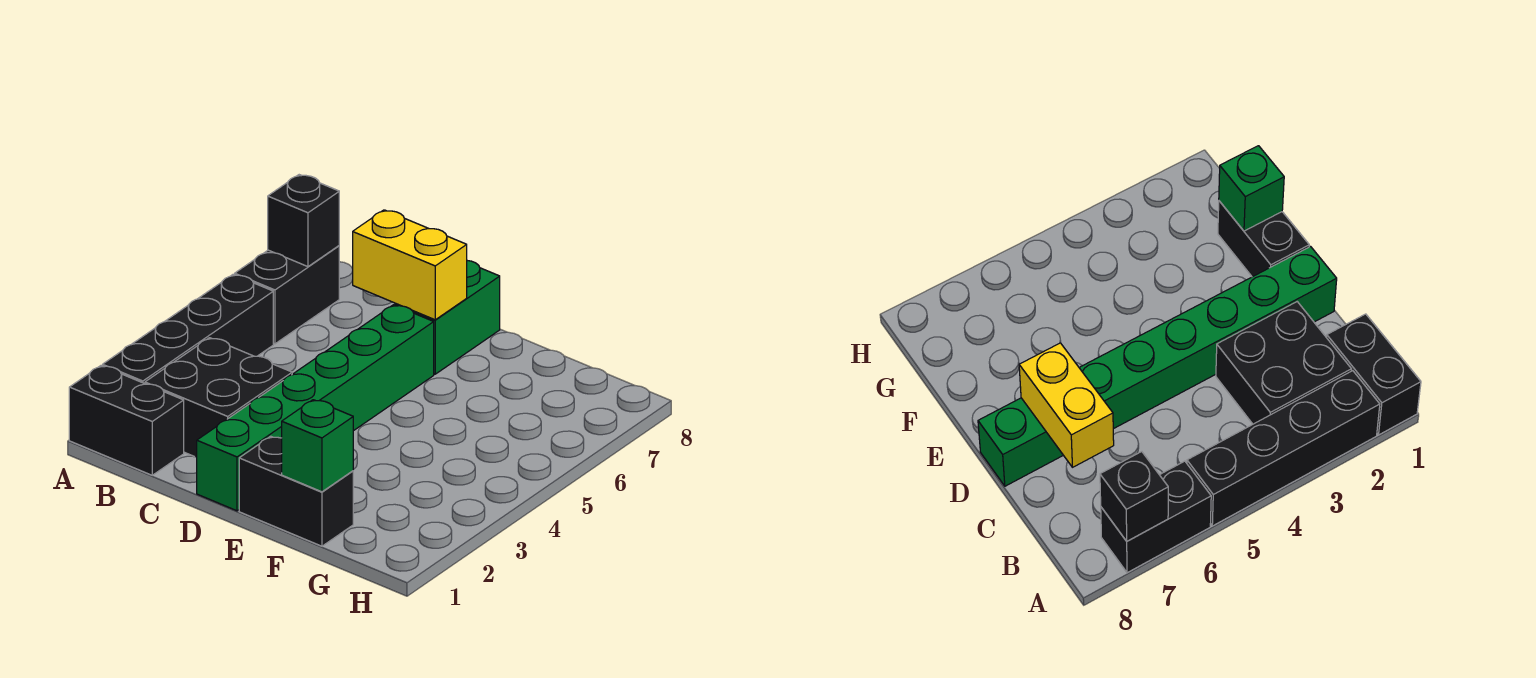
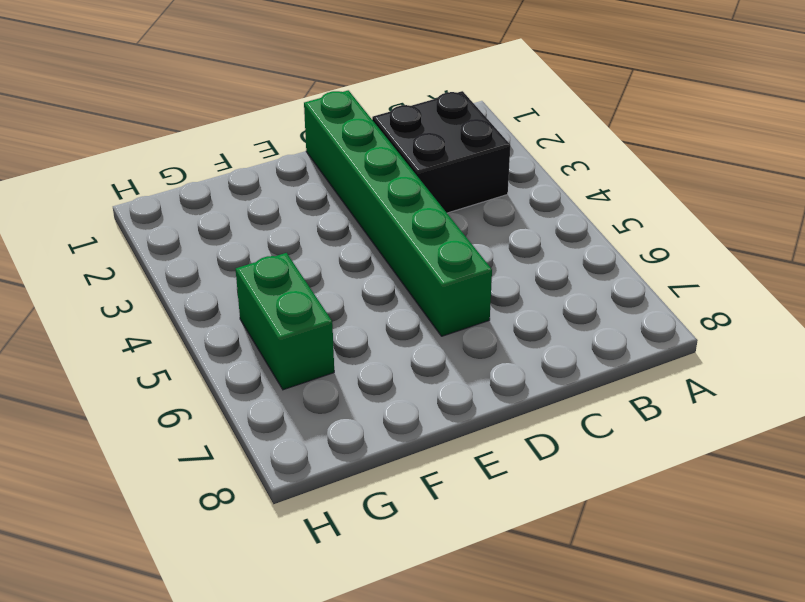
green 1x2 brick [236,253,334,390] -> green 1x2 brick moved to [395,261,500,374]
none -> black 1x2 brick [69,366,184,475]
none -> black 1x4 brick [103,275,273,384]

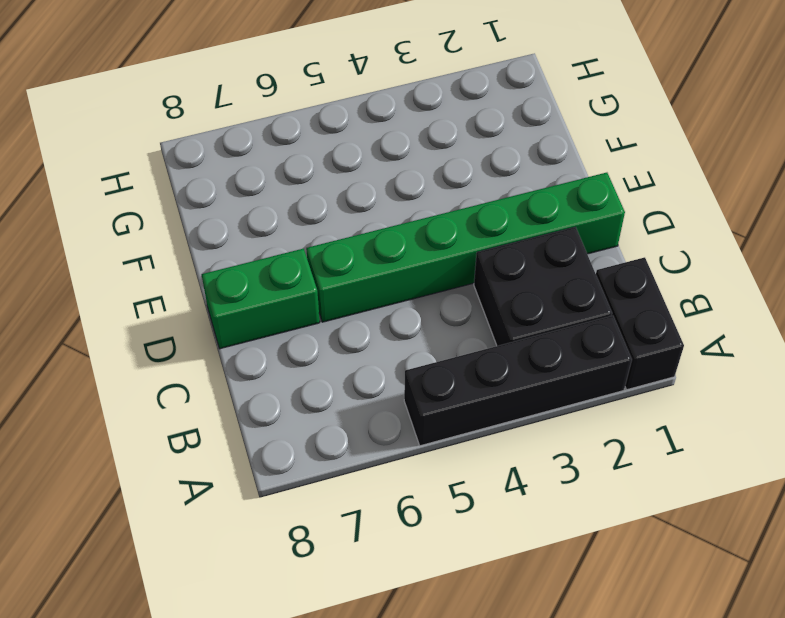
none -> black 1x2 brick [235,246,339,344]
none -> black 1x2 brick [239,436,353,546]

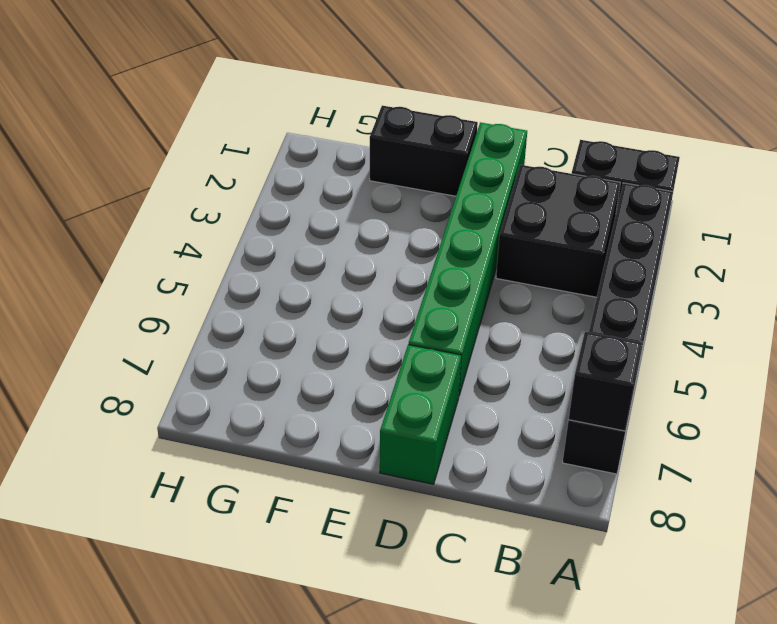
none -> yellow 1x2 brick [353,210,467,320]
none -> green 1x1 brick [282,400,353,492]

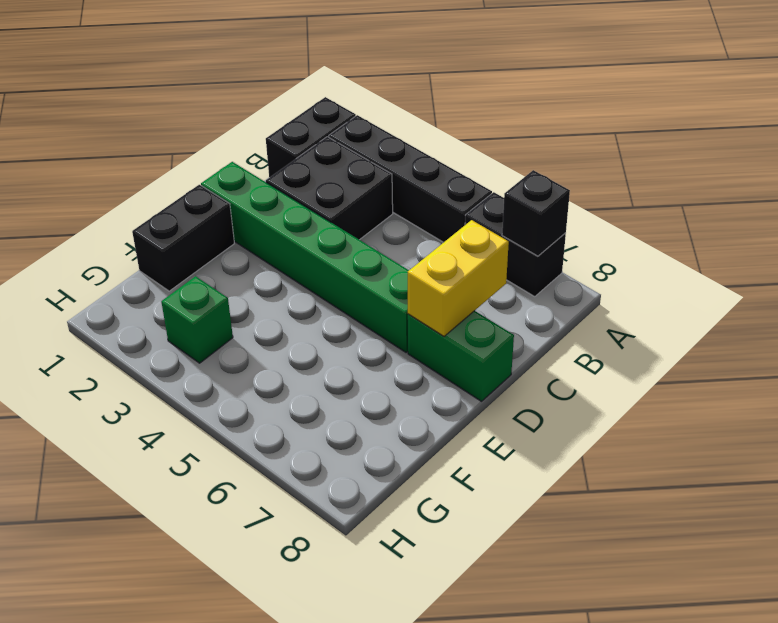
green 1x1 brick [161,276,233,363] -> green 1x1 brick moved to [282,400,353,492]

